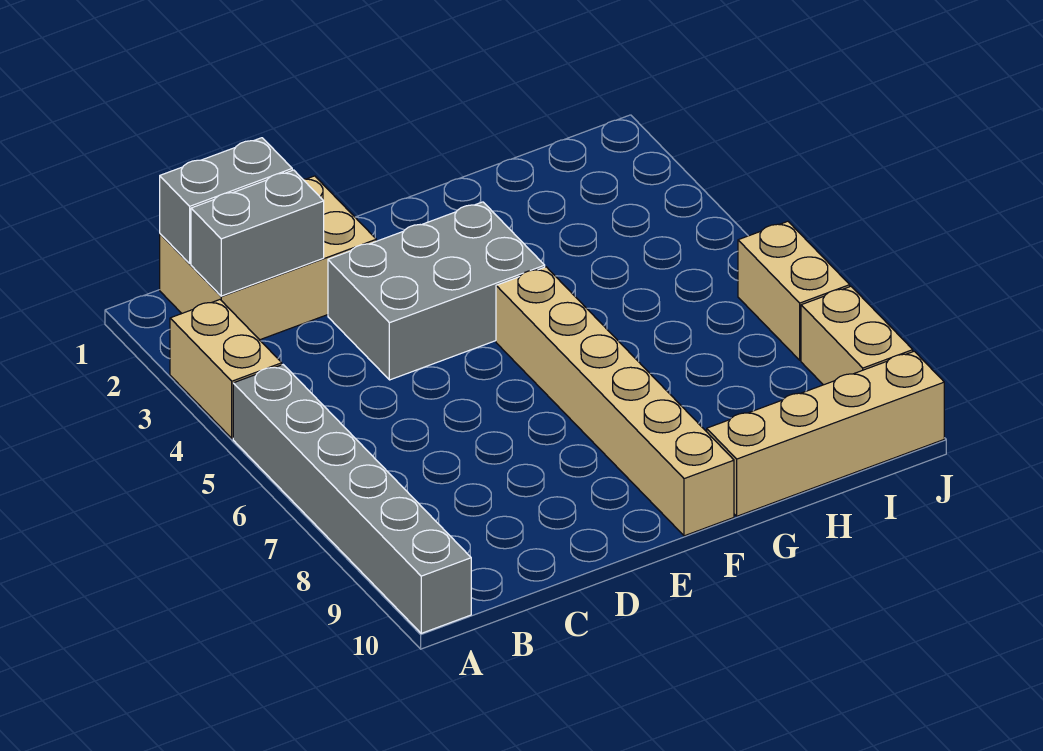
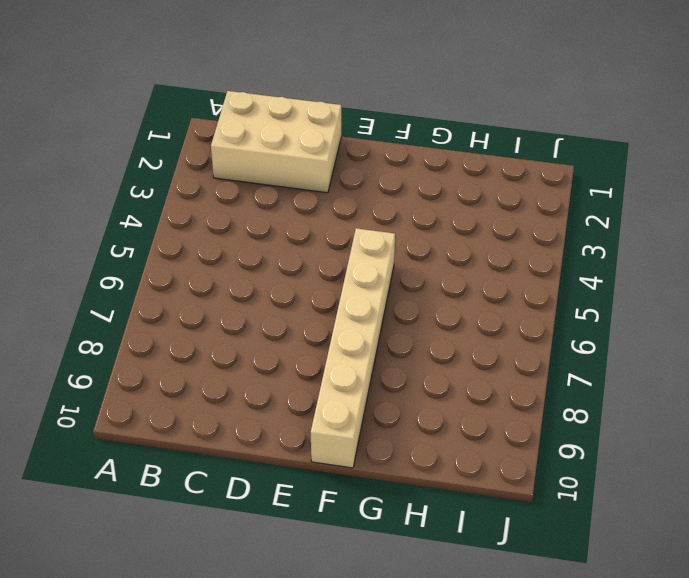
none -> tan 1x2 brick [170,300,282,438]
none -> grey 1x6 brick [233,365,471,633]

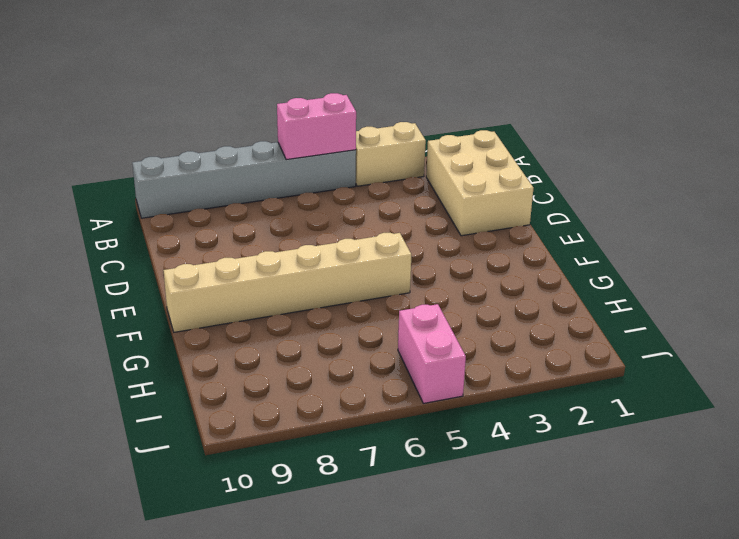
pink 1x2 brick [277,93,356,160] -> none
pink 1x2 brick [398,304,466,403] -> none
none -> grey 2x3 brick [328,202,545,380]
none -> tan 1x4 brick [707,351,944,516]

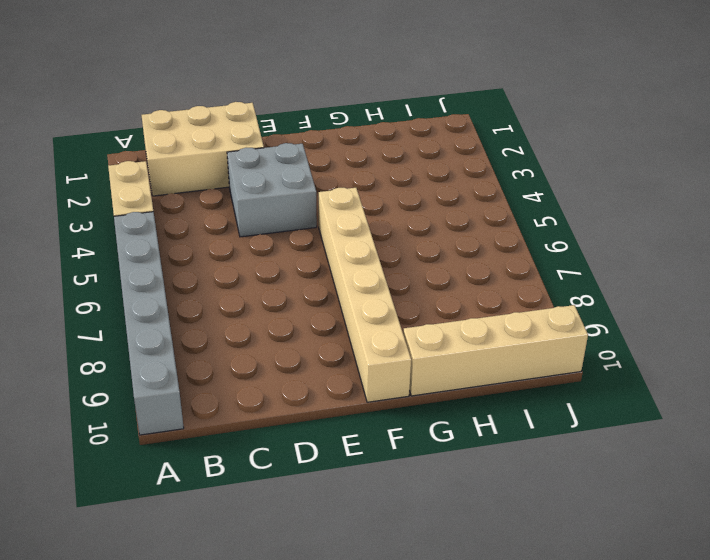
grey 2x2 brick [227,143,317,237] -> grey 2x3 brick [328,202,545,380]
none -> tan 1x2 brick [738,221,850,360]
none -> tan 1x2 brick [801,286,913,385]

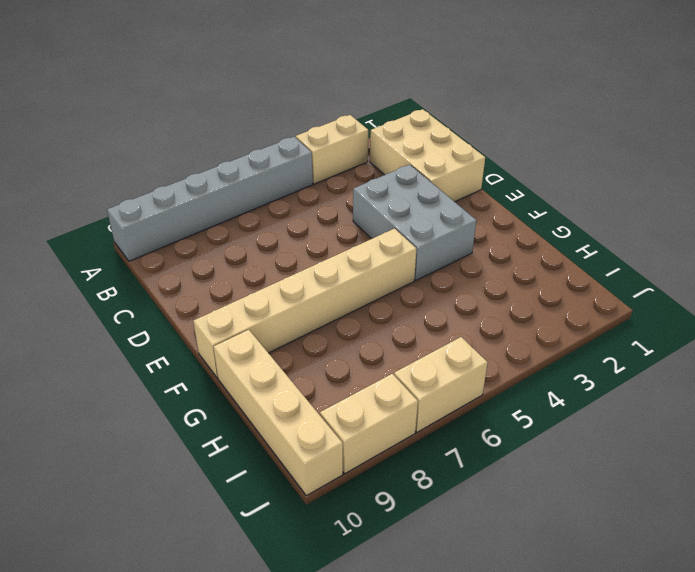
none -> grey 1x2 brick [160,138,292,263]
none -> grey 1x2 brick [191,170,324,296]

